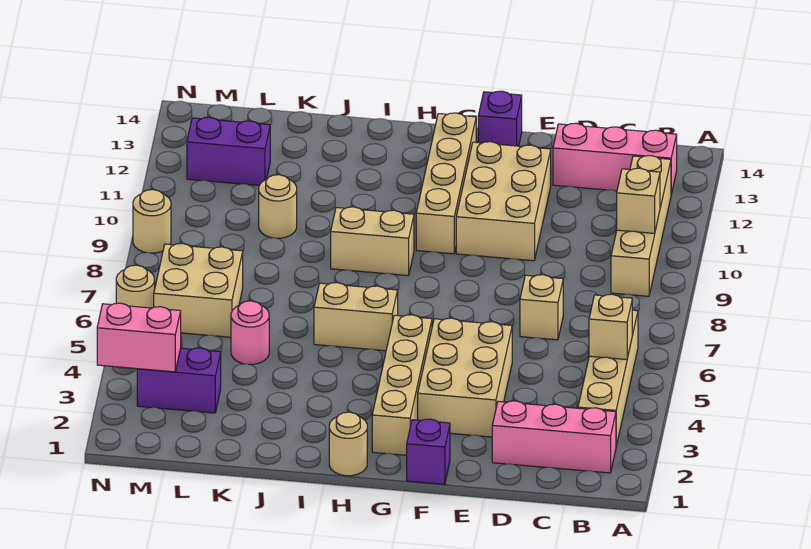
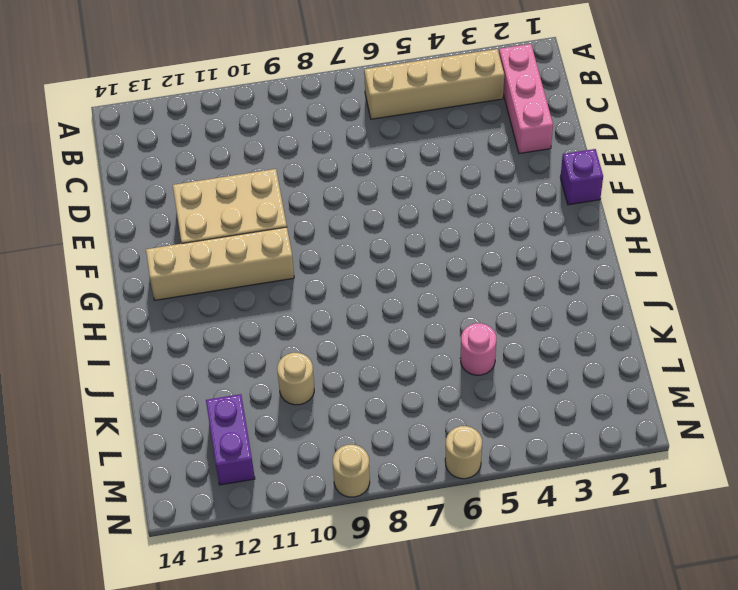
none -> tan 1x4 brick [611,156,671,296]
none -> pink 1x3 brick [553,123,677,194]
none -> tan 1x1 brick [520,275,563,340]

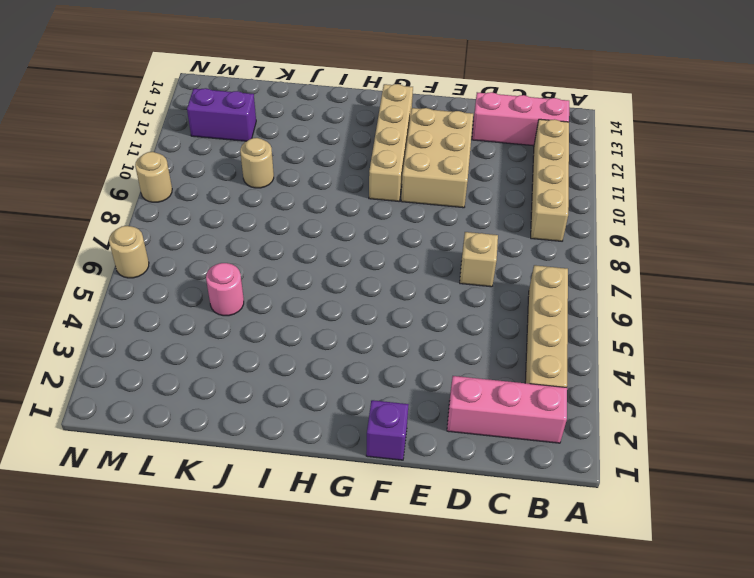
none -> tan 2x3 brick [418,318,512,437]
none -> purple 1x1 brick [478,91,522,146]
none -> tan 1x4 brick [372,315,432,455]

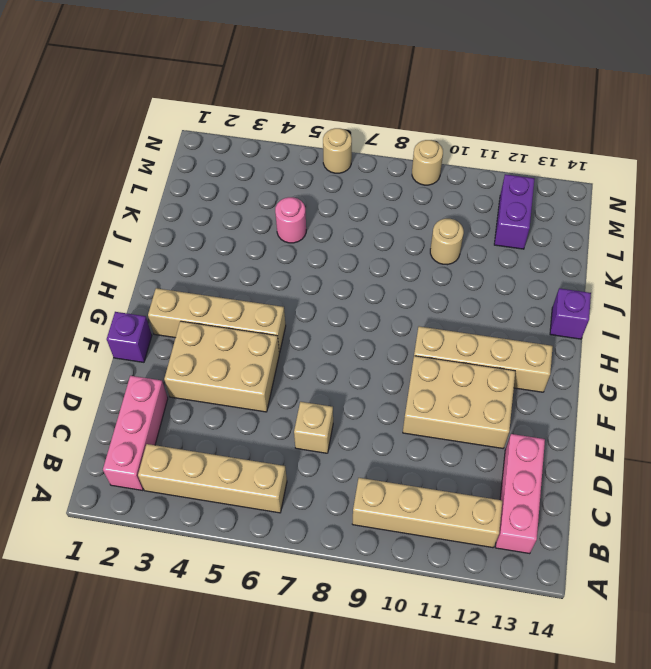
purple 1x1 brick [550,288,591,339] -> purple 1x1 brick moved to [478,91,522,146]
none -> tan 1x1 round brick [329,412,367,476]
none -> tan 1x2 brick [314,283,398,351]
none -> tan 1x2 brick [331,207,414,276]

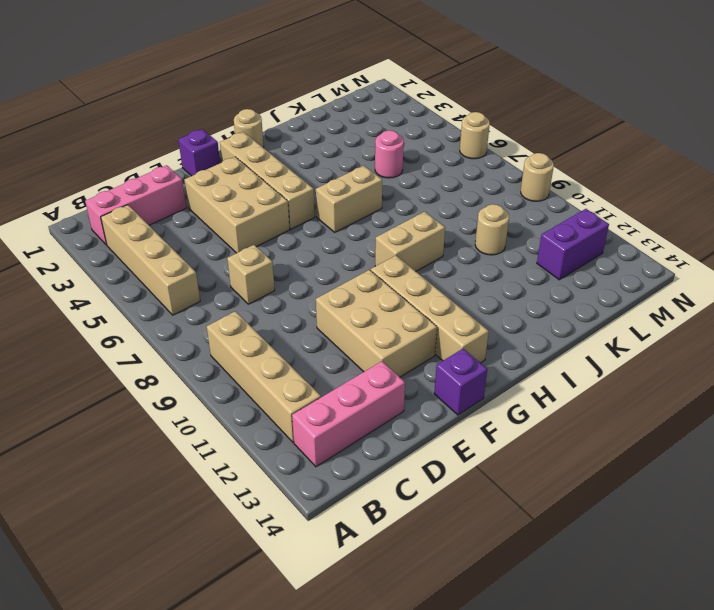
none -> purple 1x2 brick [137,348,221,413]
none -> tan 2x2 brick [154,244,243,337]
none -> tan 1x1 brick [589,294,632,360]

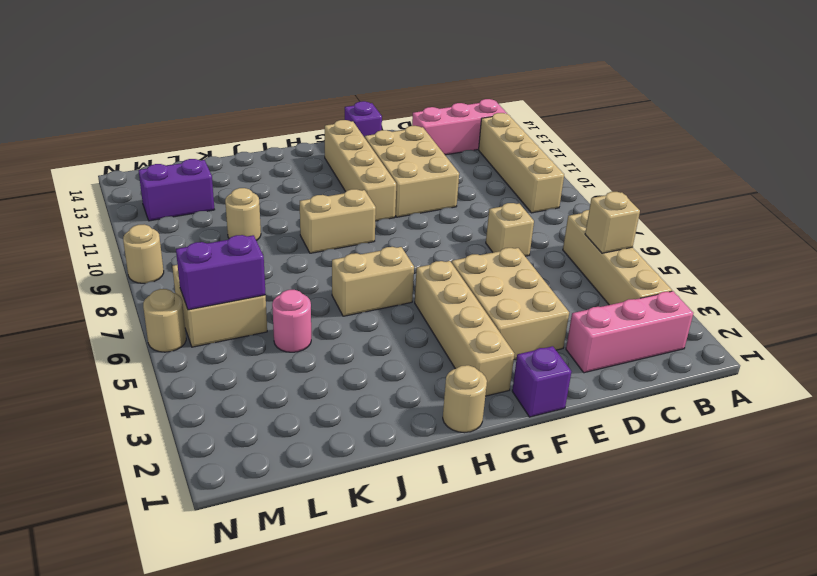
purple 1x2 brick [176,235,266,310] -> purple 1x2 brick moved to [137,348,221,413]
none -> tan 1x1 brick [617,168,660,233]
none -> pink 1x2 brick [97,303,181,372]

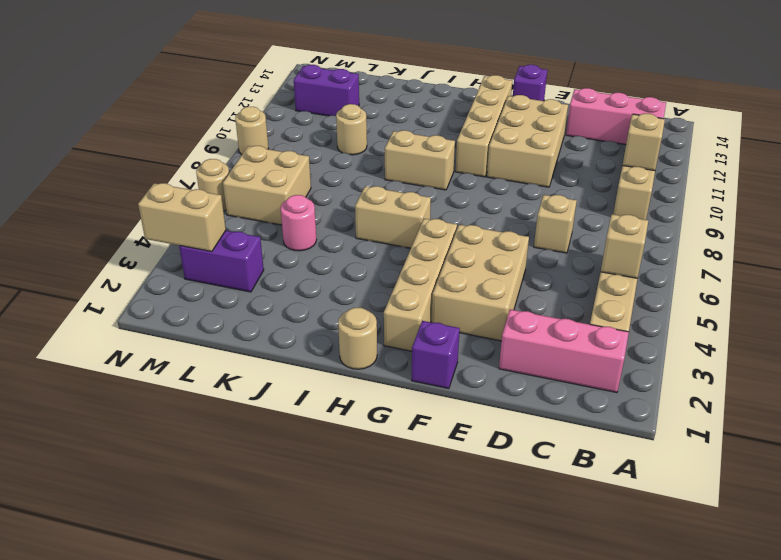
tan 1x2 brick [138,183,226,252] -> pink 1x2 brick [97,303,181,372]

